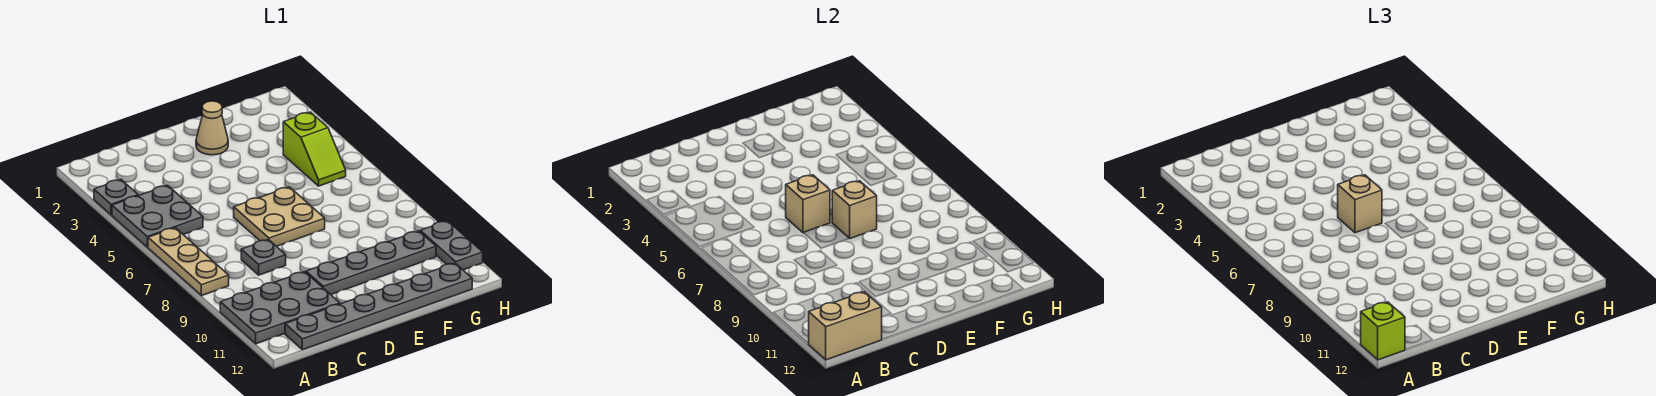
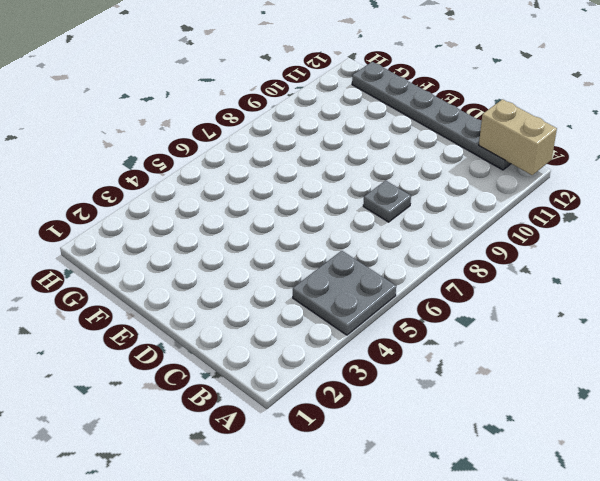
none -> grey 1x1 plate [94,180,138,215]
none -> tan 1x3 plate [148,228,229,296]
none -> grey 2x3 plate [220,272,340,344]

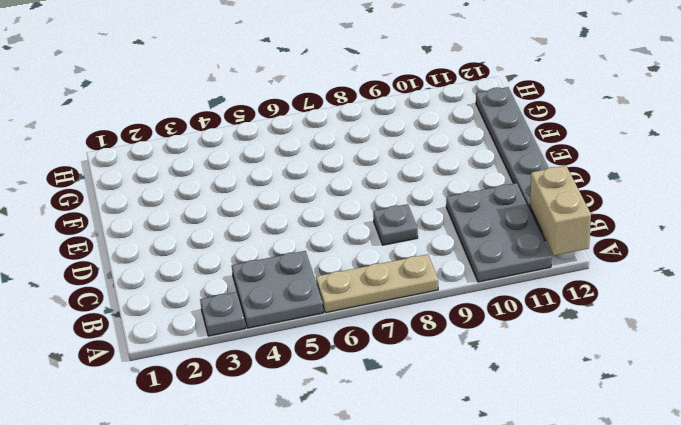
none -> tan 2x2 plate [234,187,325,246]
none -> grey 1x4 plate [306,231,436,295]
none -> tan 1x1 cone [196,101,228,155]

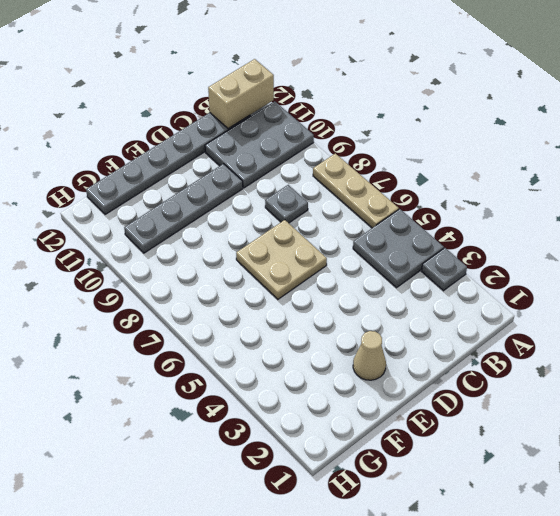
none -> lime 1x2 slope [283,112,346,186]
none -> grey 1x2 plate [420,221,483,270]
none -> tan 1x1 brick [786,175,830,233]

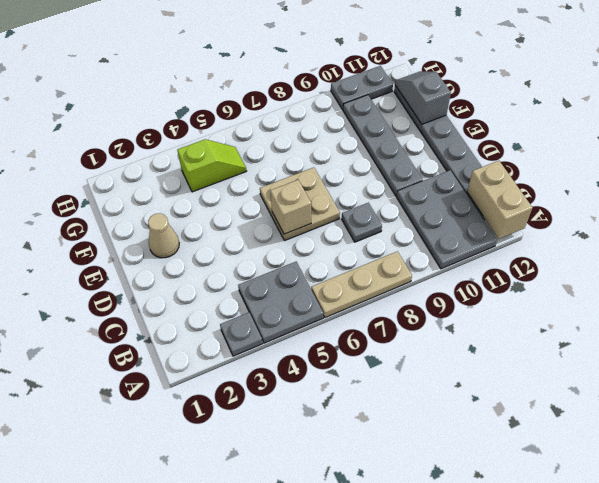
grey 1x2 slope [395,71,451,124] -> none
none -> tan 1x1 brick [832,181,877,238]
none -> lime 1x1 brick [1361,302,1405,360]
none -> tan 1x1 brick [1338,175,1382,233]

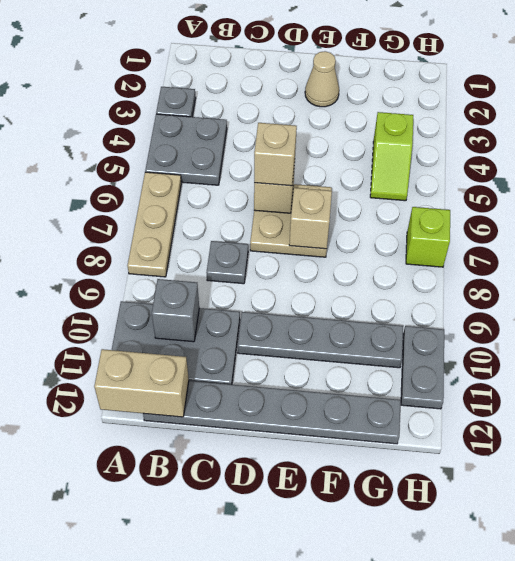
grey 1x1 brick [152,279,199,342] -> none
lime 1x1 brick [406,207,450,267] -> lime 1x1 brick moved to [1361,302,1405,360]

